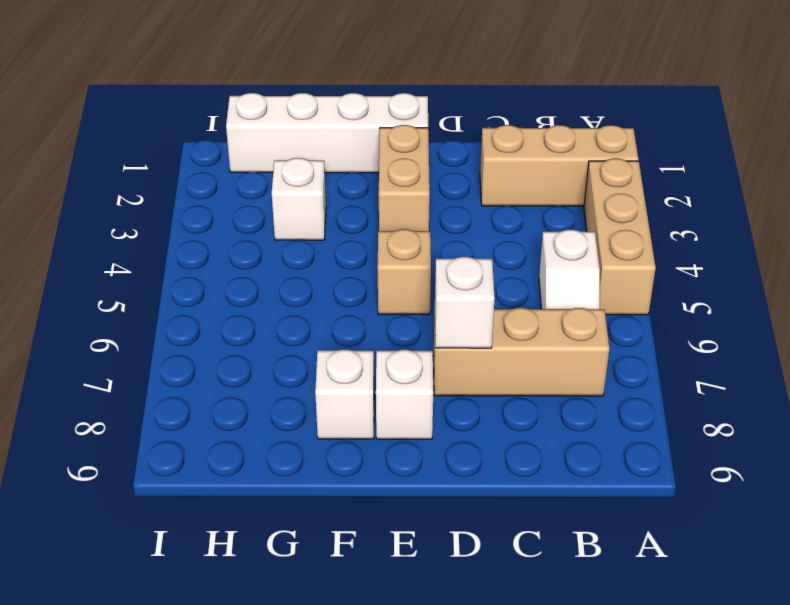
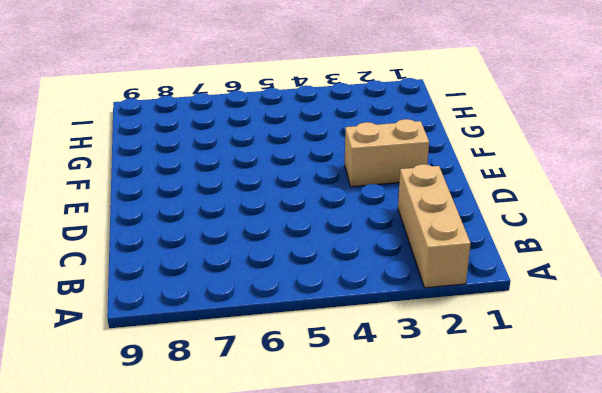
none -> tan 1x3 brick [584,158,656,315]
none -> white 1x2 slope [539,230,600,309]

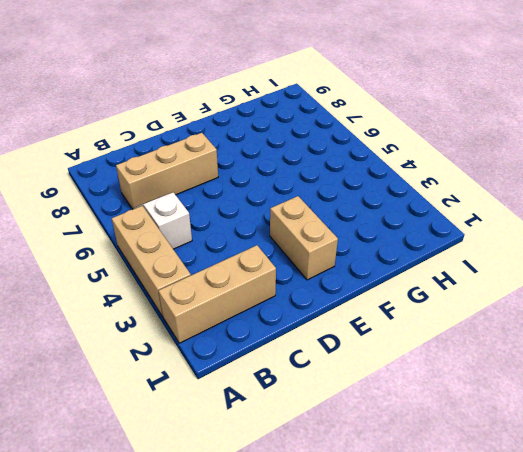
none -> white 1x4 brick [226,93,428,173]
none -> tan 1x1 brick [378,229,431,314]

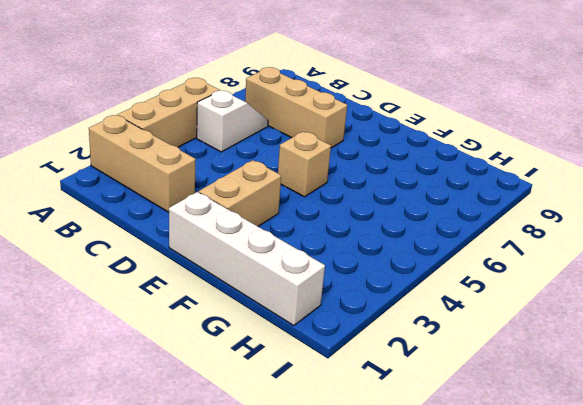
none -> white 1x1 brick [376,350,433,439]
none -> white 1x1 brick [315,350,374,439]

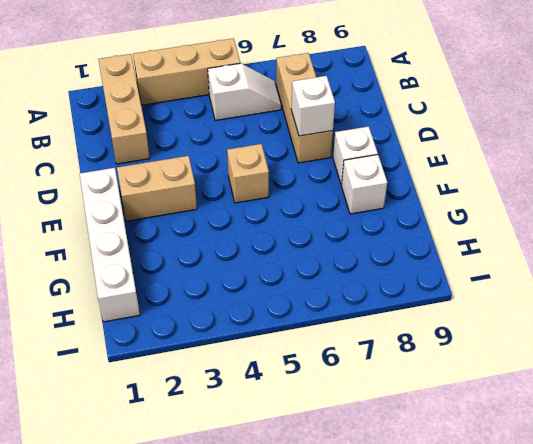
none -> white 1x1 brick [272,158,326,240]

